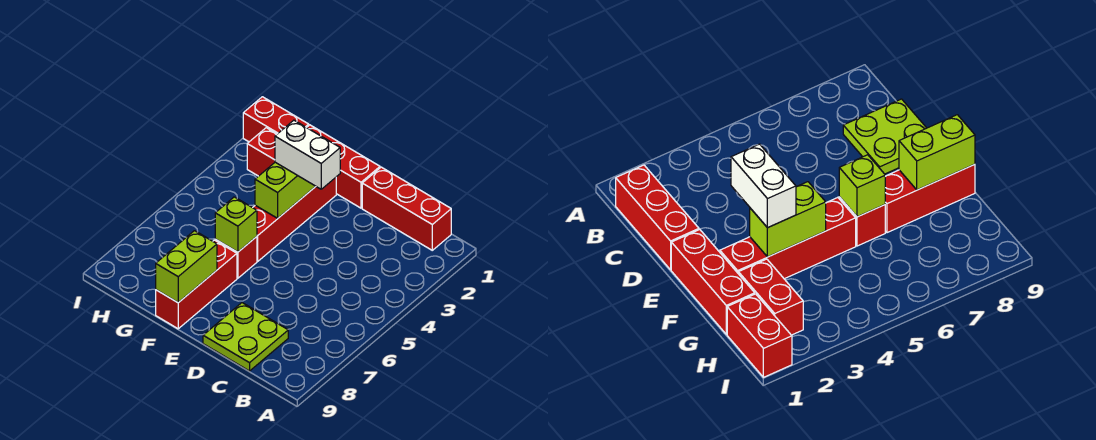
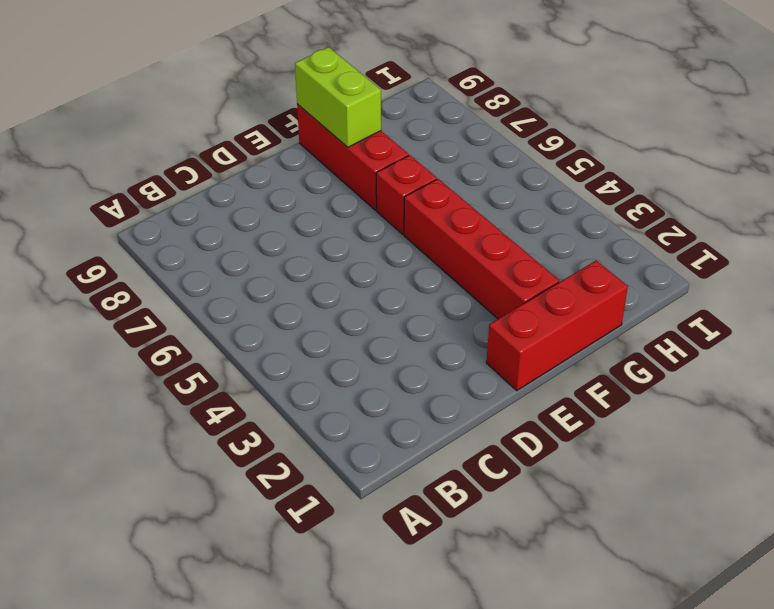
none -> red 1x3 brick [362,167,451,250]
none -> lime 2x2 plate [203,303,288,371]
none -> red 1x2 brick [247,128,277,176]

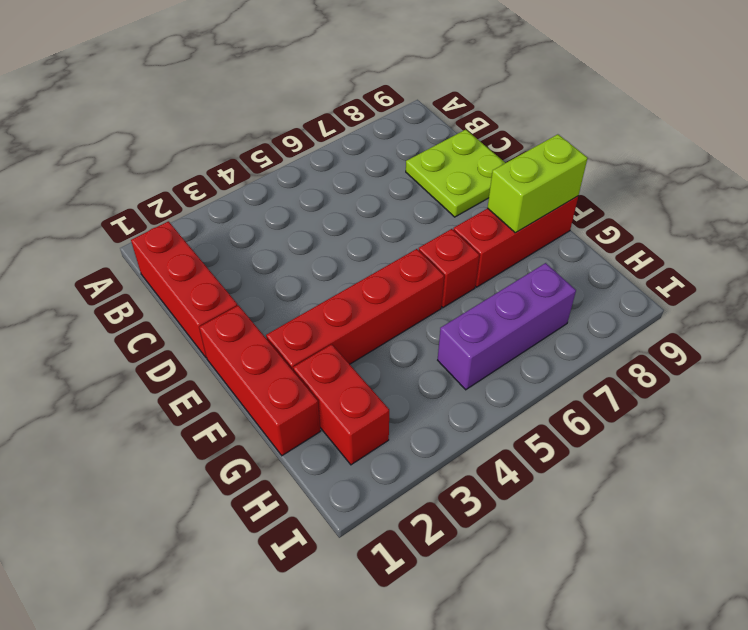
purple 1x3 brick [438,263,576,390] -> none
none -> red 1x2 brick [243,97,309,142]
none -> lime 1x2 brick [255,162,316,218]
none -> lime 1x1 brick [215,197,257,252]

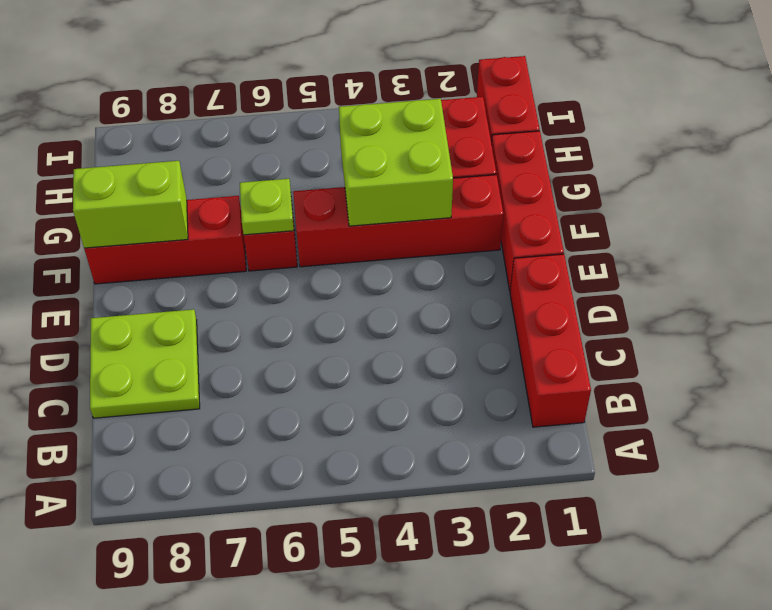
lime 2x2 brick [339,99,453,226] -> lime 1x2 brick [255,162,316,218]
lime 1x1 plate [240,179,294,235] -> lime 1x1 brick [215,197,257,252]
none -> white 1x2 brick [275,120,340,189]

